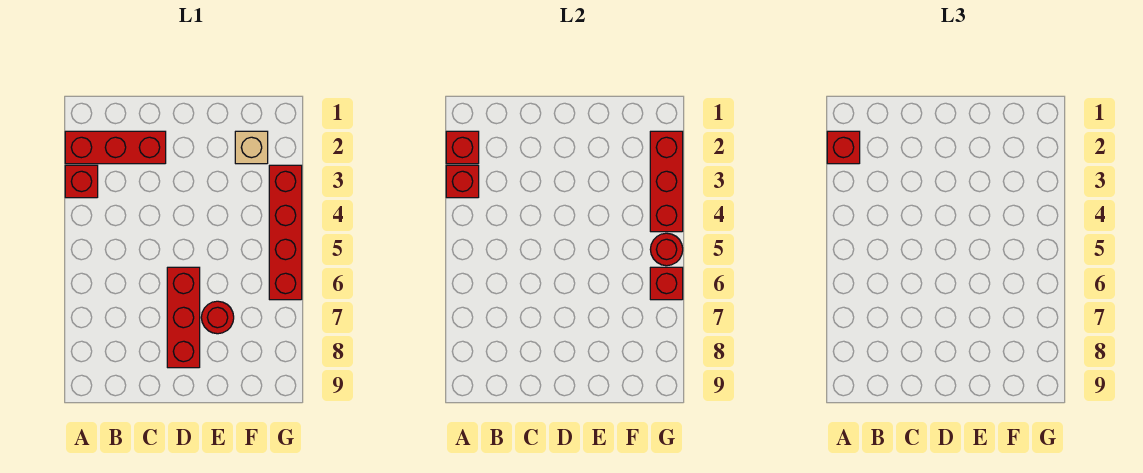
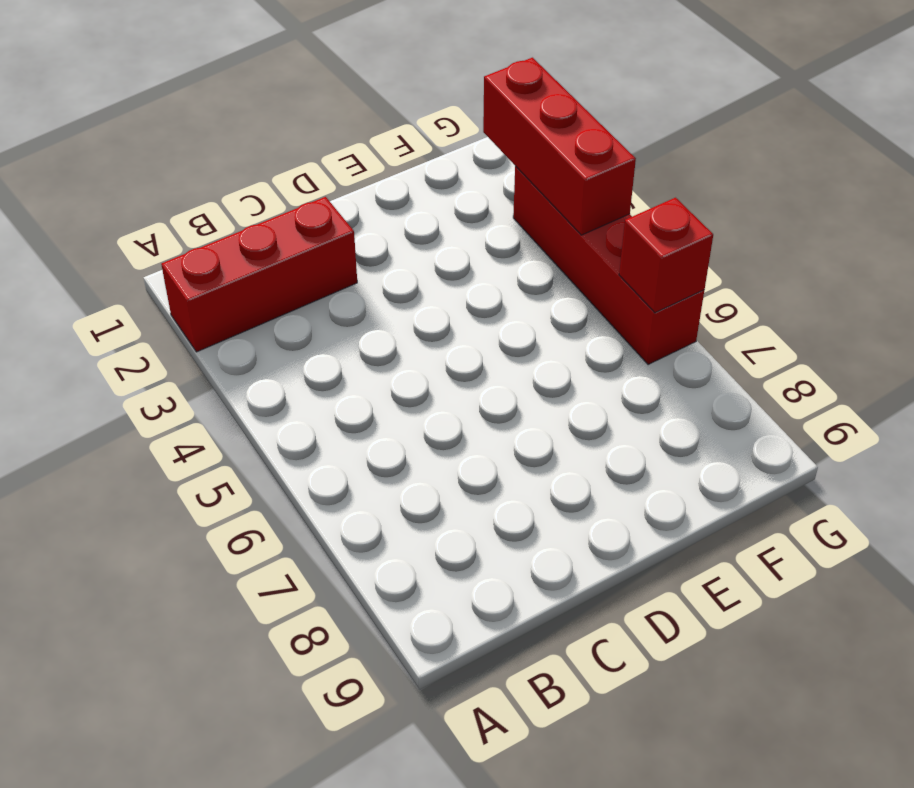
none -> red 1x1 brick [65,165,98,198]
none -> red 1x3 brick [167,267,200,368]
none -> red 1x1 round brick [201,301,234,334]

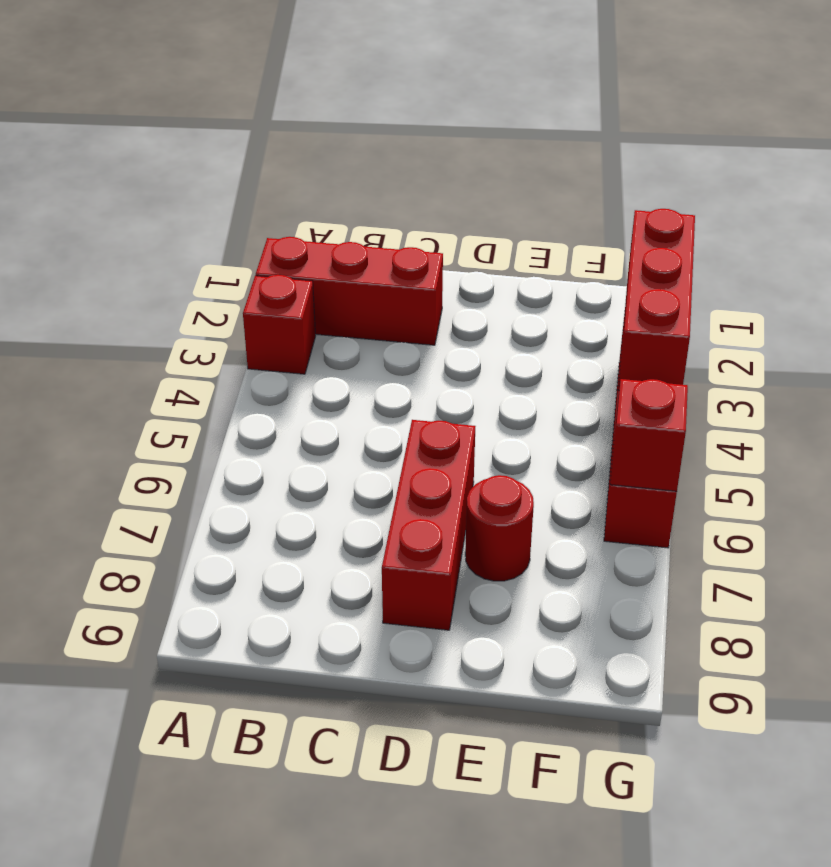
none -> tan 1x1 brick [235,131,268,164]
none -> red 1x1 brick [446,131,479,164]
none -> red 1x1 brick [446,165,479,198]

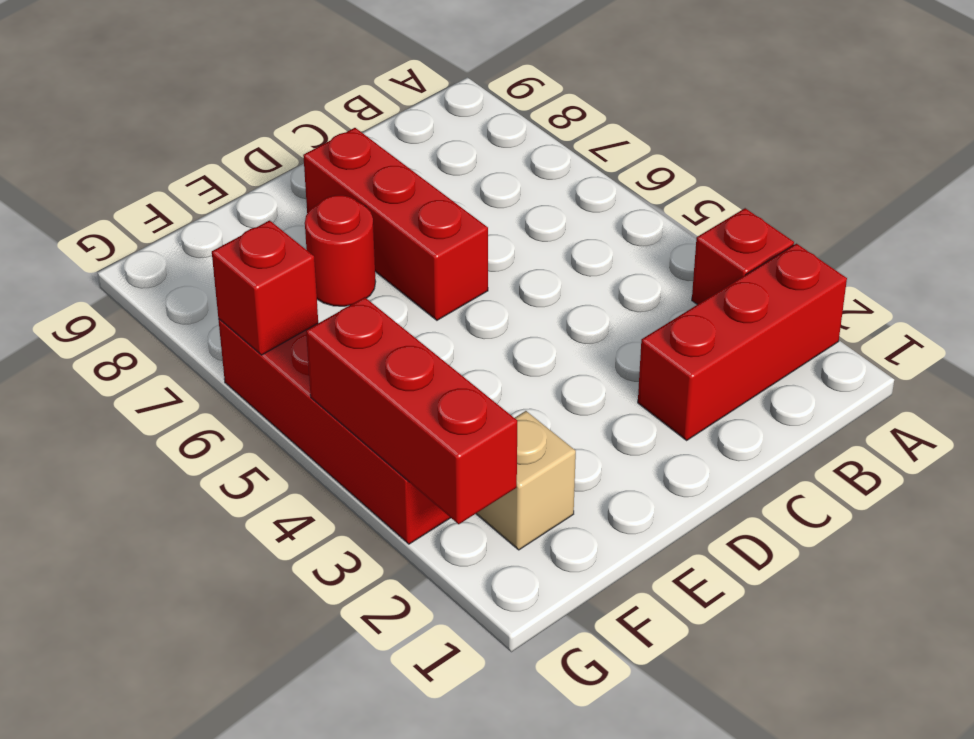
none -> red 1x1 brick [446,131,479,164]
none -> red 1x1 brick [446,165,479,198]
none -> red 1x1 round brick [650,233,683,266]

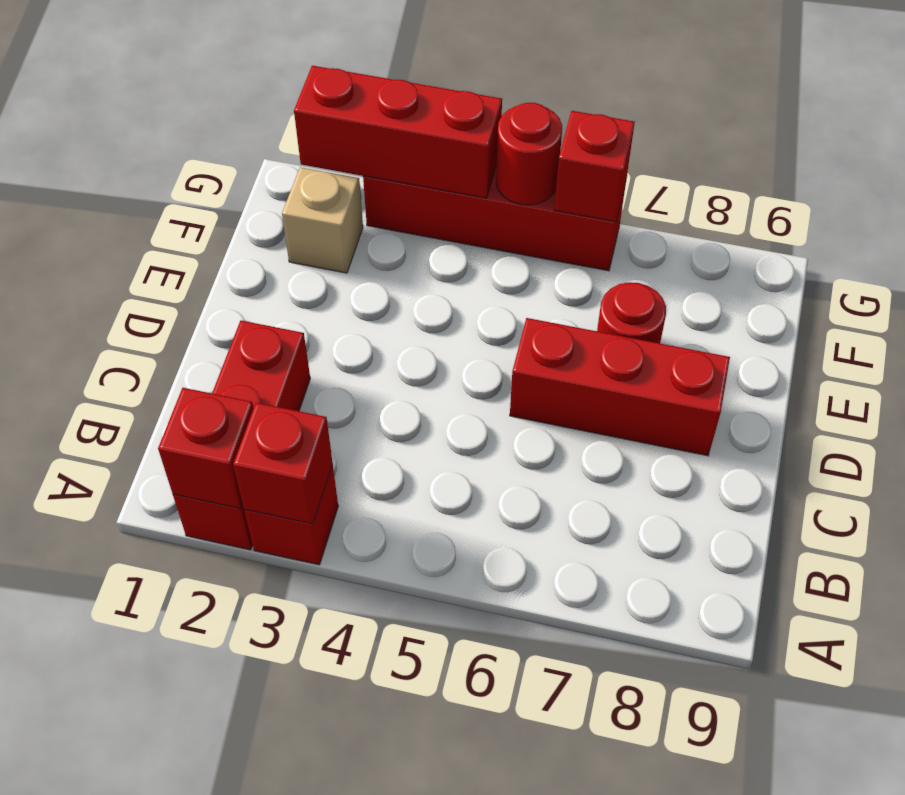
none -> red 1x1 brick [827,131,860,164]

